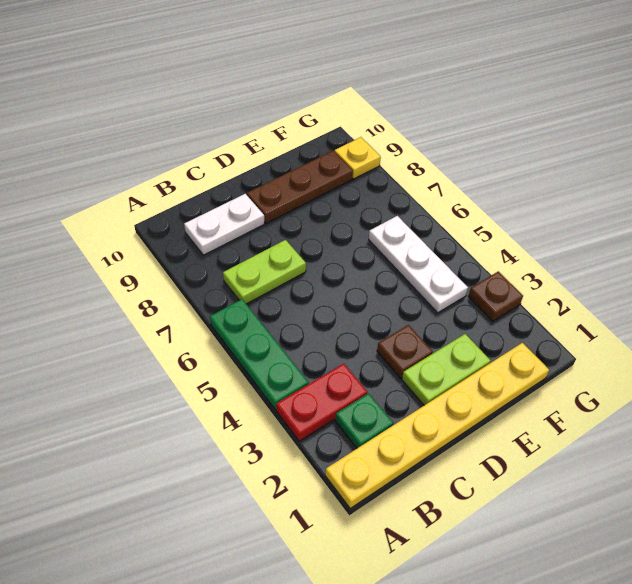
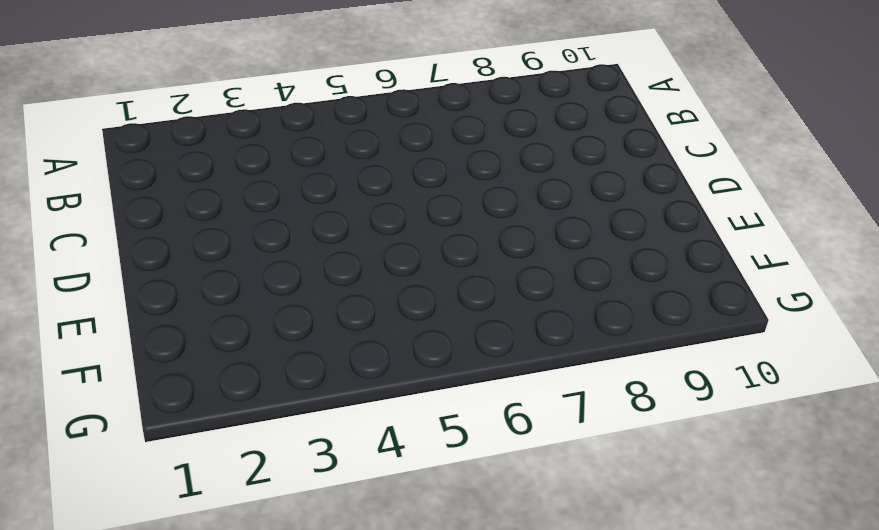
none -> yellow 1x6 plate [325,343,549,508]
none -> red 1x2 plate [276,363,367,441]
none -> green 1x3 plate [210,299,309,410]

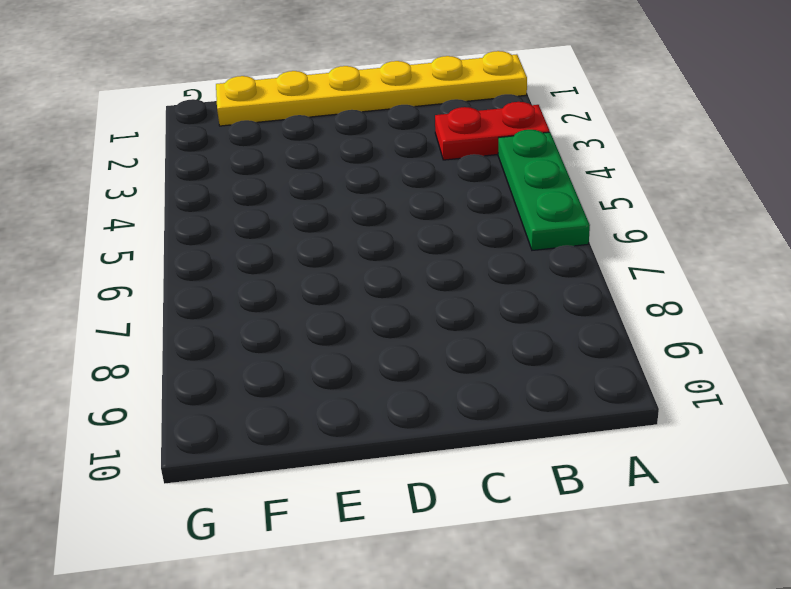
none -> green 1x1 plate [335,393,393,448]
none -> lime 1x2 plate [223,240,306,304]
none -> white 1x2 plate [184,194,264,255]

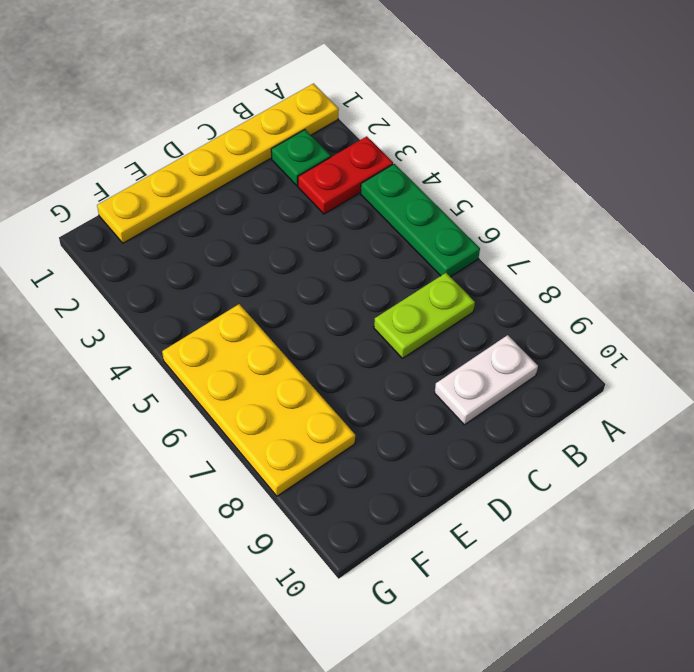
yellow 2x4 plate [162,304,355,496] -> white 1x3 plate [369,216,468,313]
none -> lime 1x2 plate [402,334,491,405]
none -> brown 1x1 plate [377,325,433,378]
none -> brown 1x3 plate [247,151,353,223]

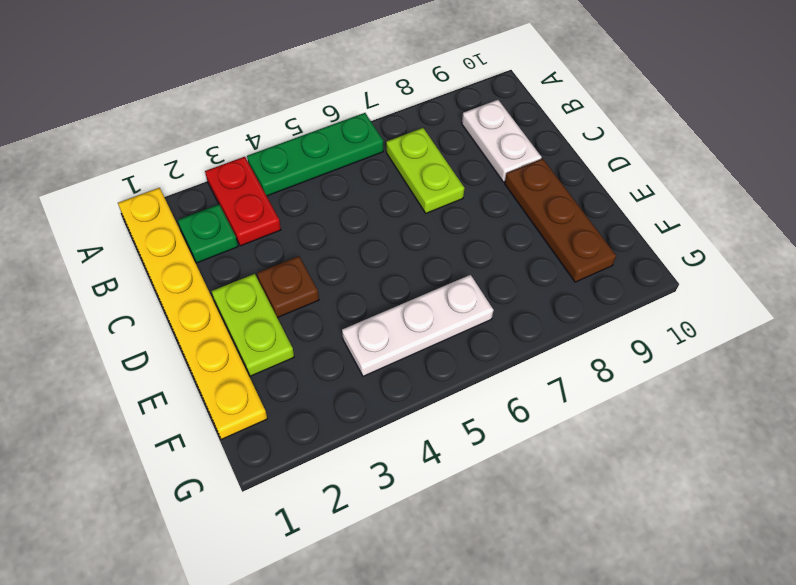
none -> brown 1x1 plate [468,271,523,321]
none -> yellow 1x1 plate [335,137,381,179]

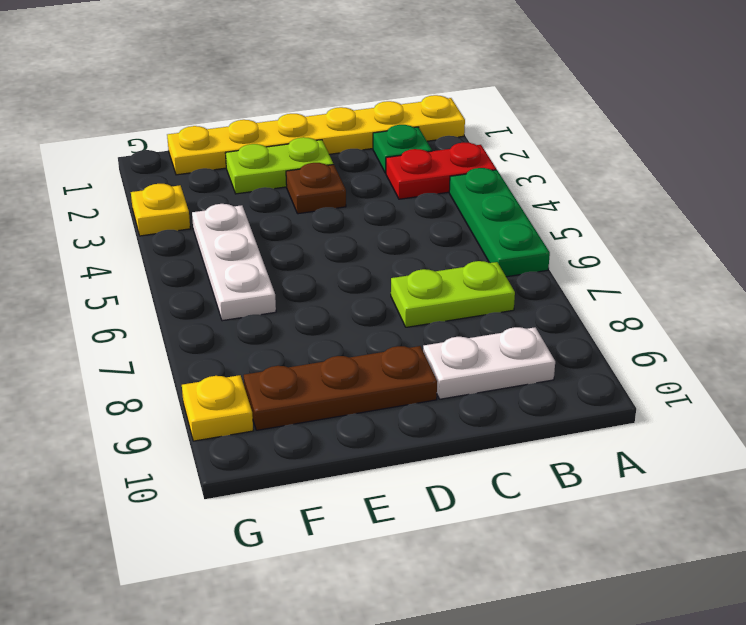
yellow 1x1 plate [131,184,190,236] -> brown 1x1 plate [468,271,523,321]

